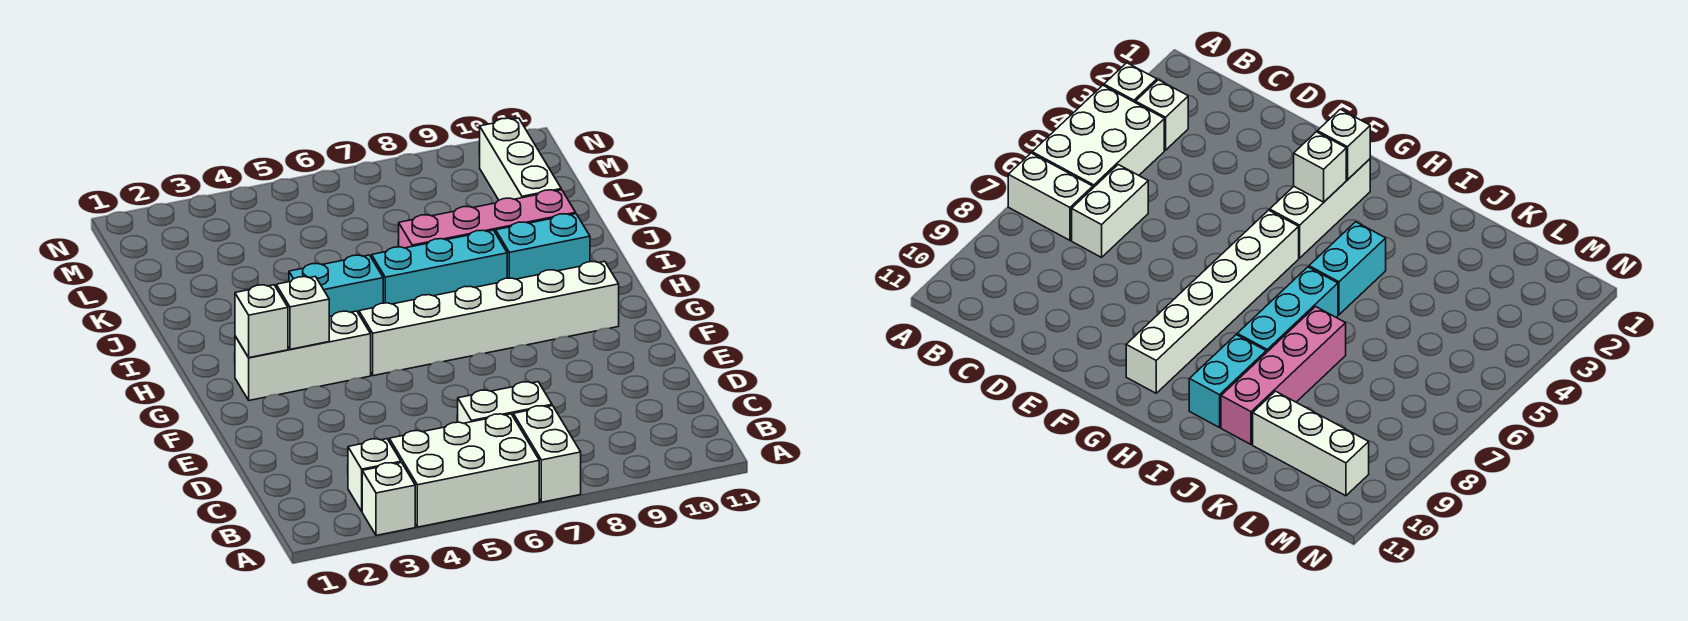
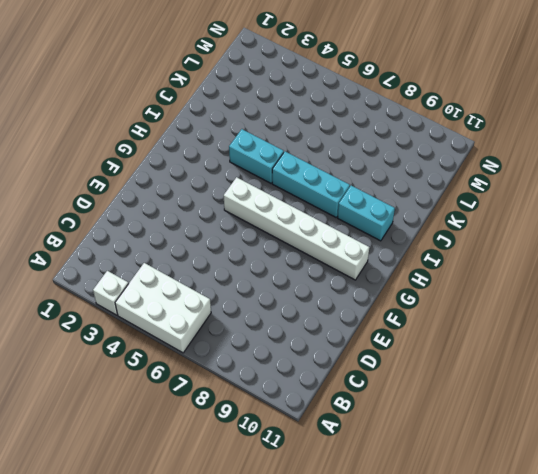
none -> white 1x2 brick [513,406,581,502]
none -> white 1x1 brick [348,439,401,511]
none -> white 1x2 brick [458,382,552,423]

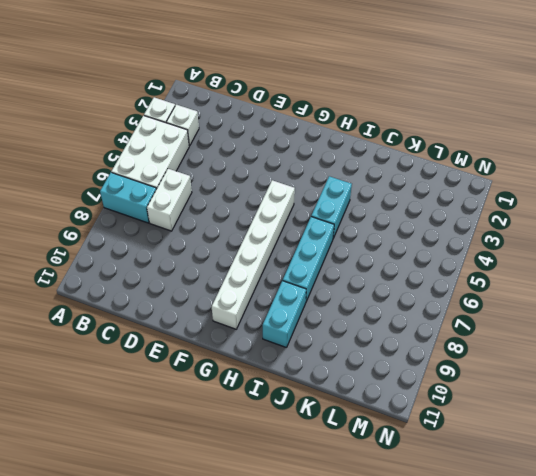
cyan 1x2 brick [100,172,156,223] -> white 1x2 brick [513,406,581,502]
none -> white 1x3 brick [235,311,371,400]
none -> pink 1x4 brick [399,190,576,248]
none -> white 1x3 brick [480,118,561,200]

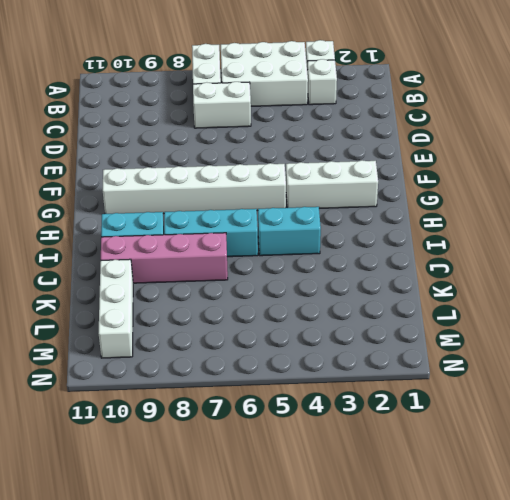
none -> white 1x1 brick [235,285,288,358]
none -> white 1x1 brick [276,277,329,349]

